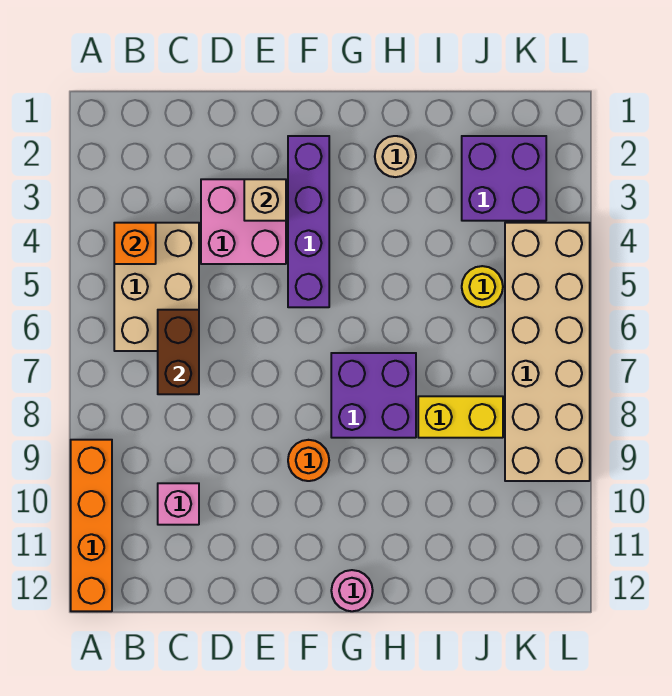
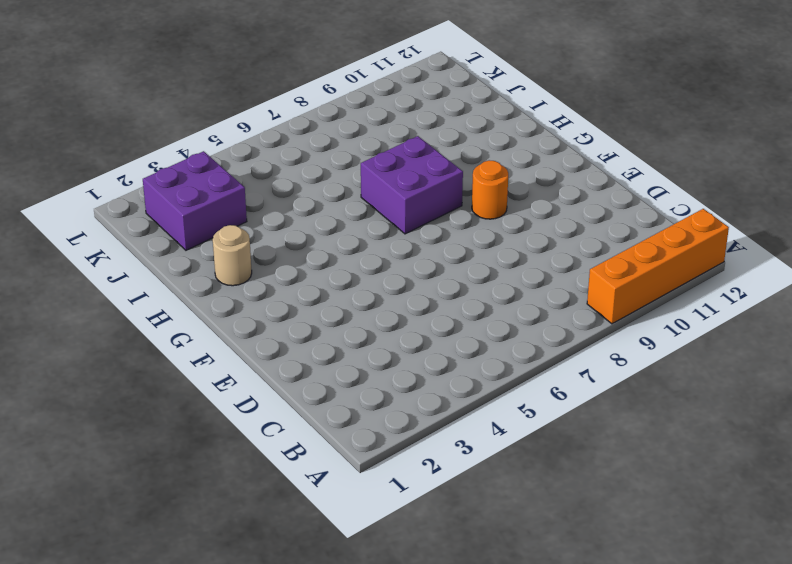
none -> tan 2x3 brick [114,223,199,351]
none -> pink 1x1 brick [158,483,199,525]
none -> pink 2x2 brick [201,179,286,264]

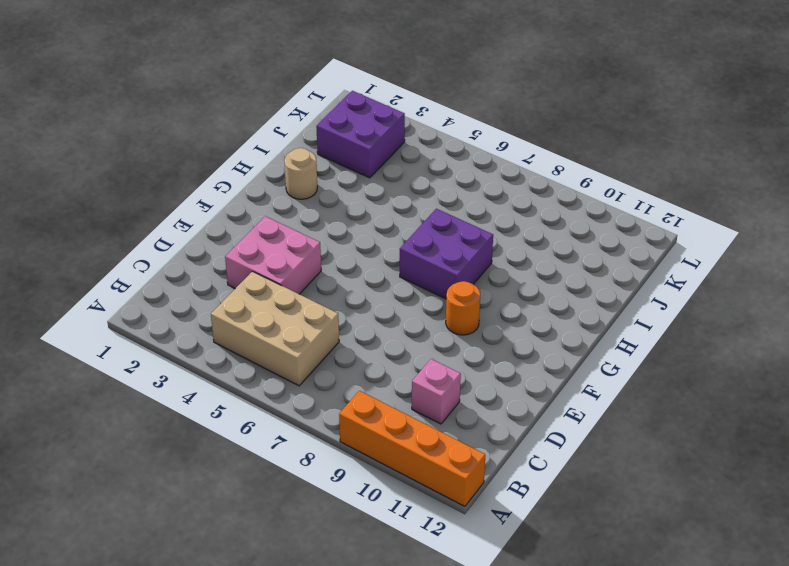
none -> purple 1x4 brick [288,136,329,307]
none -> pink 1x1 round brick [331,570,373,611]
none -> yellow 1x2 brick [418,396,503,438]

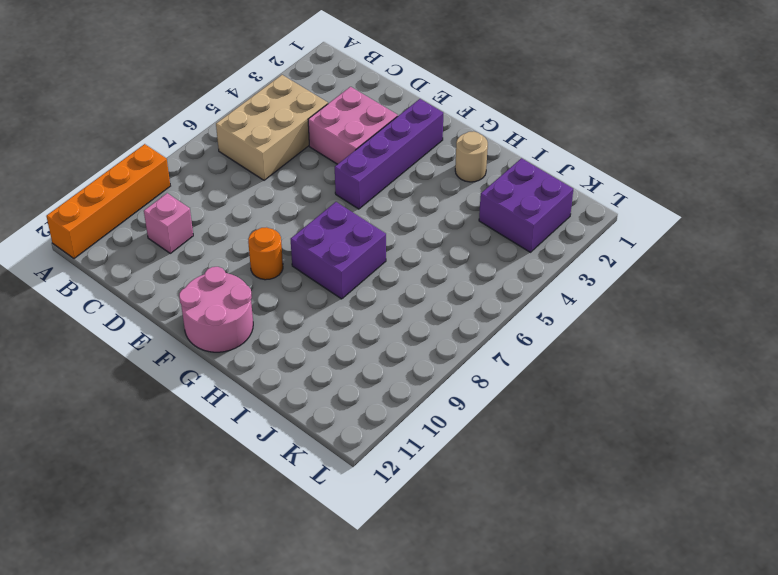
pink 2x2 round brick [179,267,253,352] -> pink 1x1 round brick [331,570,373,611]
none -> yellow 1x2 brick [418,396,503,438]
none -> yellow 1x1 round brick [462,266,503,307]
none -> tan 2x6 brick [505,223,590,481]

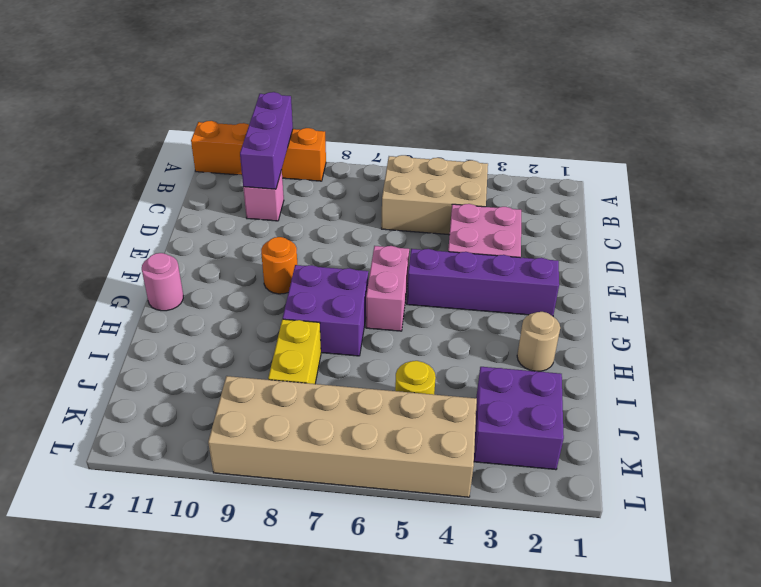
purple 1x3 brick [240,92,293,189] -> none
pink 1x2 brick [366,246,409,331] -> none
none -> orange 1x1 brick [114,223,156,264]
none -> brown 1x2 brick [158,310,199,394]
none -> tan 1x1 brick [244,179,286,221]

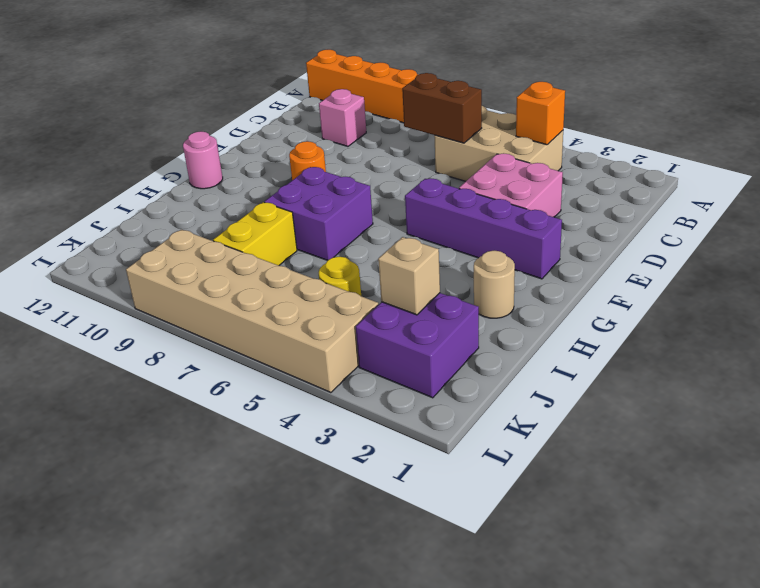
tan 1x1 brick [378,237,440,315] -> tan 1x1 brick moved to [244,179,286,221]

